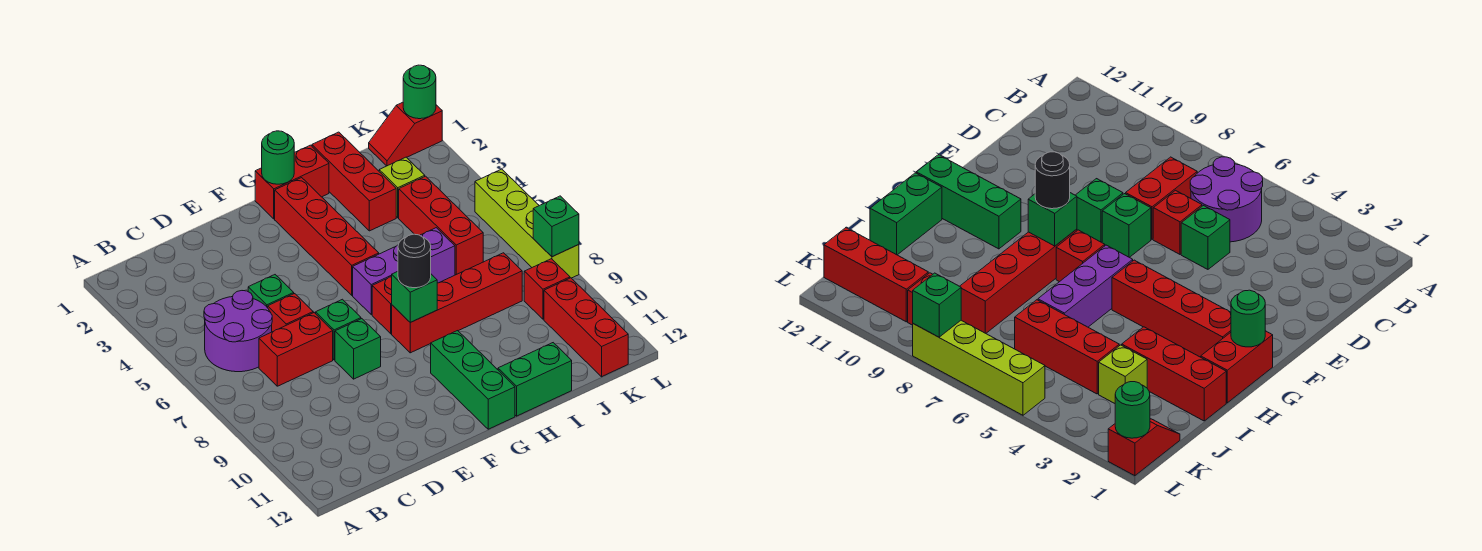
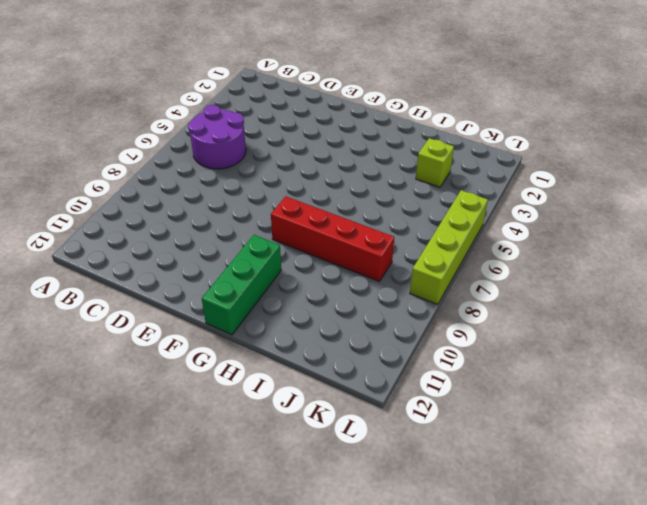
none -> red 1x2 brick [259,313,333,386]
none -> green 1x1 brick [248,275,294,308]
none -> red 1x1 brick [268,294,313,332]

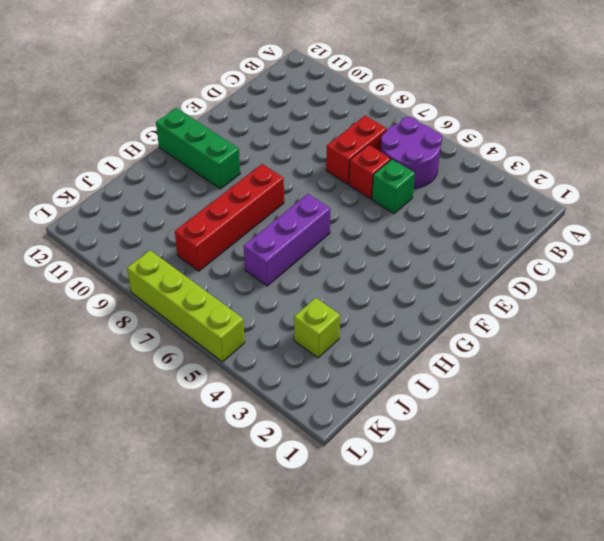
none -> green 1x1 brick [316,299,361,360]
none -> green 1x1 brick [335,319,381,379]
none -> red 1x2 brick [255,145,329,219]

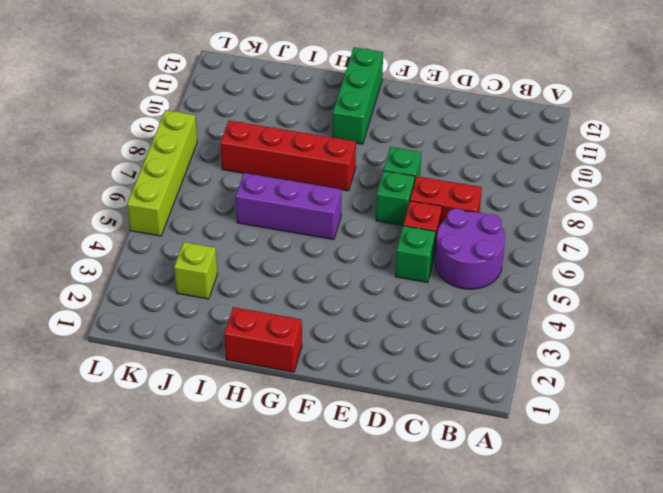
none -> red 1x4 brick [275,178,379,295]
none -> red 1x1 brick [372,277,392,334]
none -> green 1x2 brick [498,343,572,416]

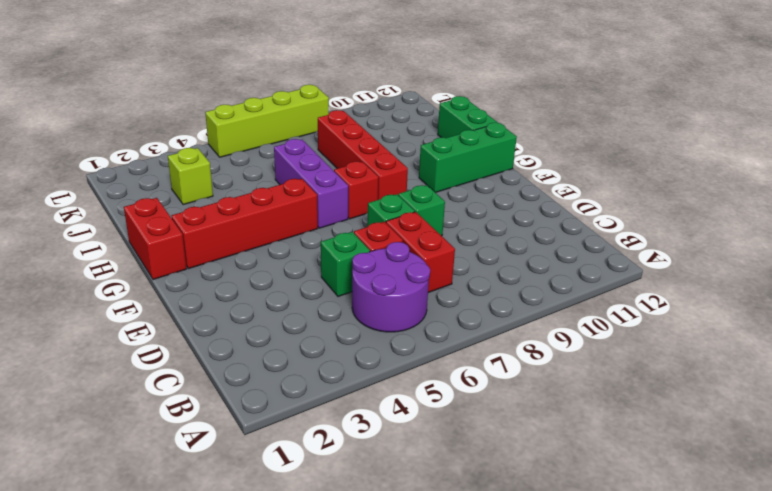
none -> red 1x3 brick [312,132,396,231]
none -> red 1x3 brick [399,176,483,275]
none -> red 1x2 slope [369,102,442,166]

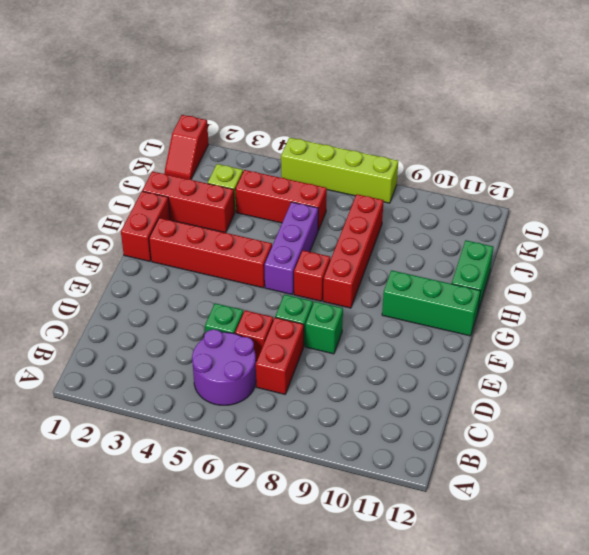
none -> red 1x1 brick [524,259,570,319]
none -> red 1x3 brick [544,278,628,377]
none -> green 1x1 round brick [262,131,294,184]

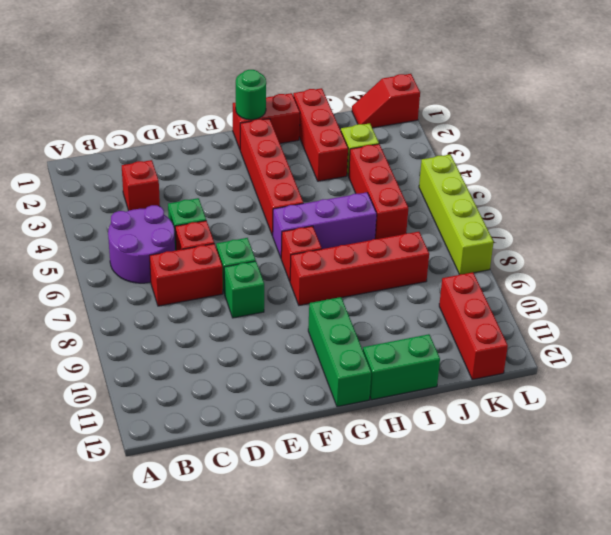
red 1x1 brick [122,160,160,211] -> red 1x1 brick moved to [524,259,570,319]
none -> green 1x1 brick [392,272,437,322]
none -> green 1x1 round brick [403,65,436,119]
none -> green 1x1 brick [533,196,579,257]

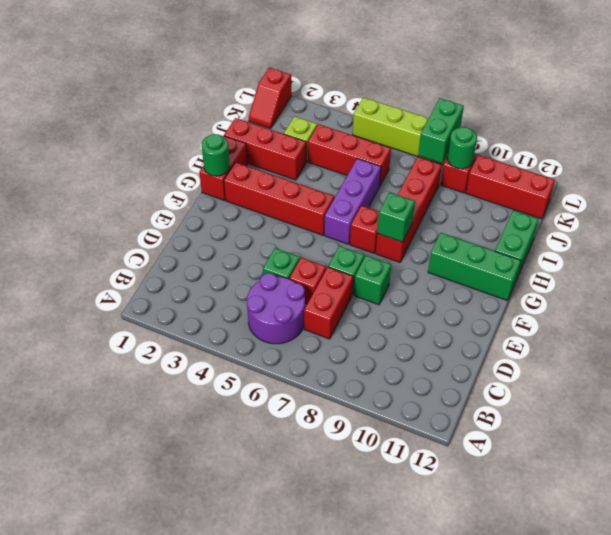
green 1x2 brick [418,98,464,163] -> green 1x1 brick [533,196,579,257]
green 1x1 round brick [447,127,477,169] -> green 1x1 round brick moved to [403,65,436,119]
none -> black 1x1 round brick [398,234,431,288]

